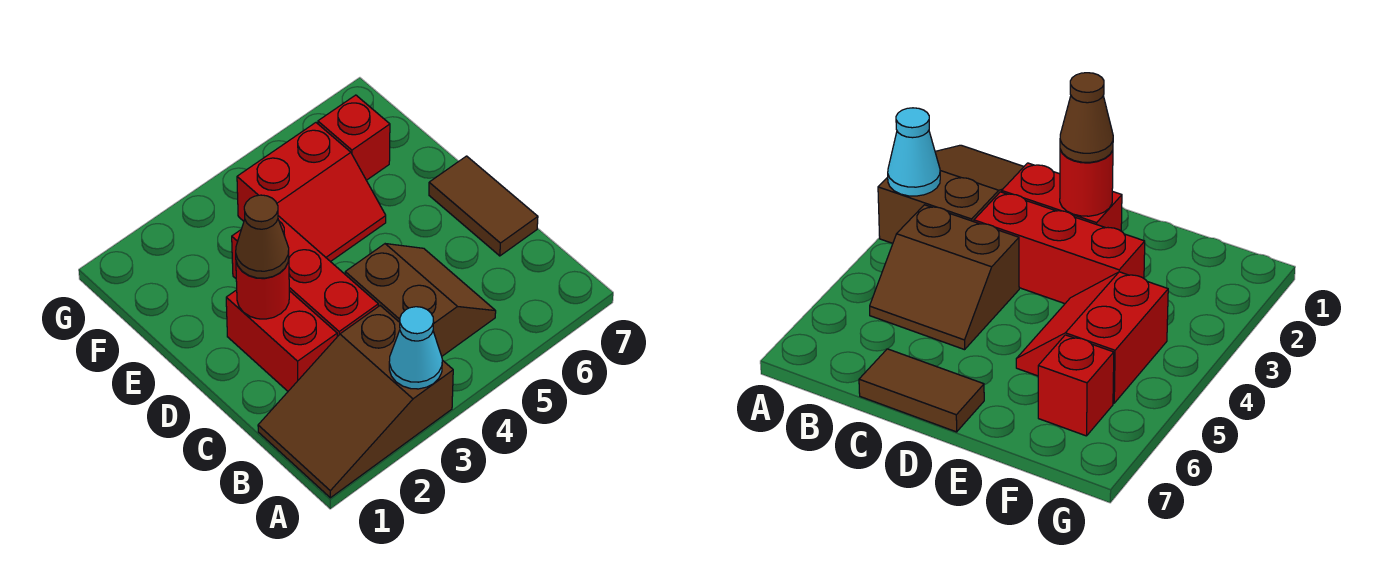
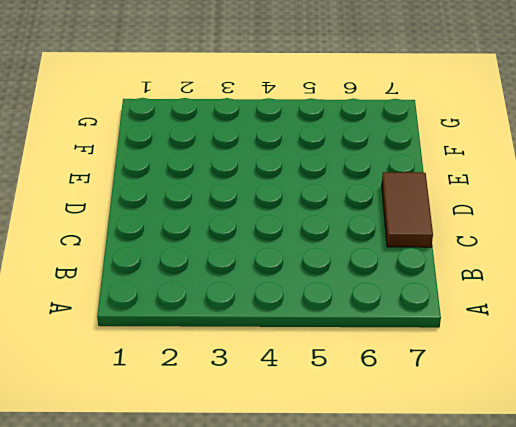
none -> brown 2x3 slope [258,306,453,498]
none -> brown 2x2 slope [345,244,496,356]

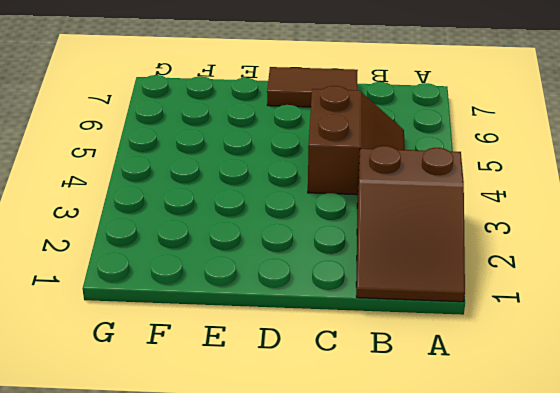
brown 2x2 slope [308,86,405,195] -> brown 2x2 slope turned to [345,244,496,356]
none -> red 1x2 brick [226,290,337,391]
none -> red 1x3 brick [232,216,378,337]

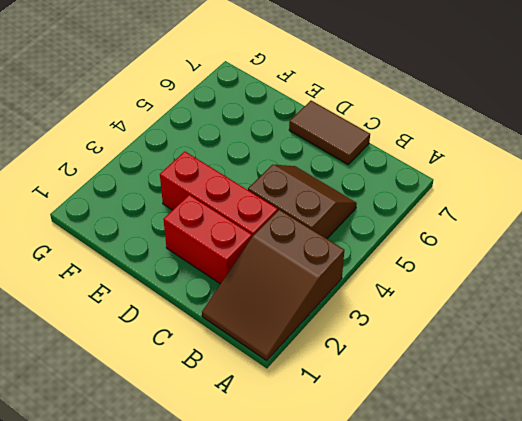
none -> red 2x2 slope [237,123,386,262]
none -> red 1x1 brick [318,95,390,180]

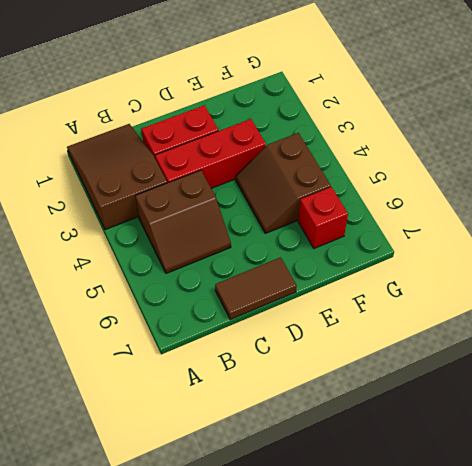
brown 2x2 slope [236,133,331,233] -> red 2x2 slope [237,123,386,262]
none -> cyan 1x1 cone [389,307,442,389]
none -> red 1x1 round brick [236,259,289,319]

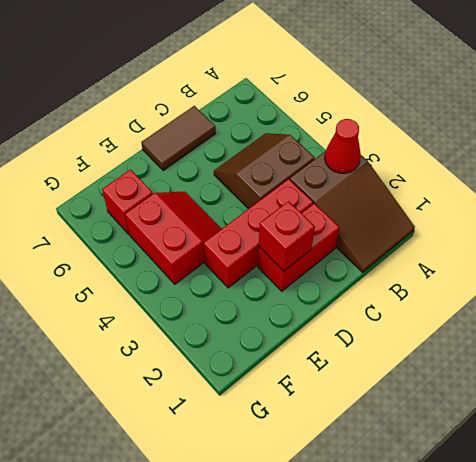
red 1x1 cone [325,119,361,173] -> cyan 1x1 cone [389,307,442,389]
red 1x1 brick [259,201,315,271] -> red 1x1 round brick [236,259,289,319]
none -> brown 1x1 cone [236,195,289,278]

